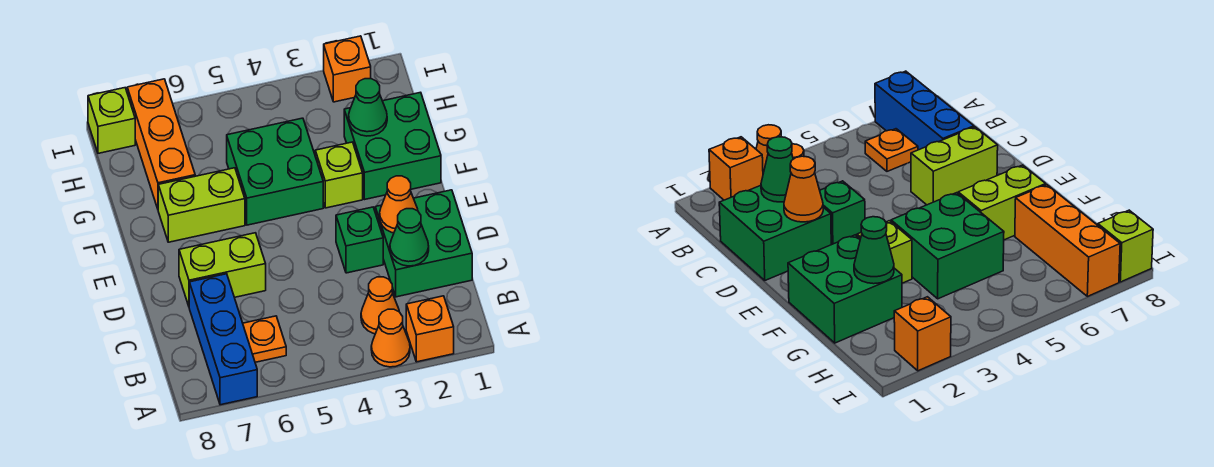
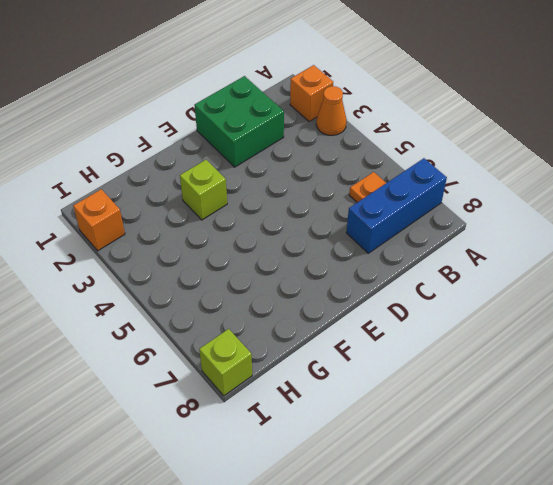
none -> orange 1x1 cone [361,277,399,334]
none -> green 1x1 brick [336,207,383,273]
none -> lime 1x2 brick [179,233,266,306]

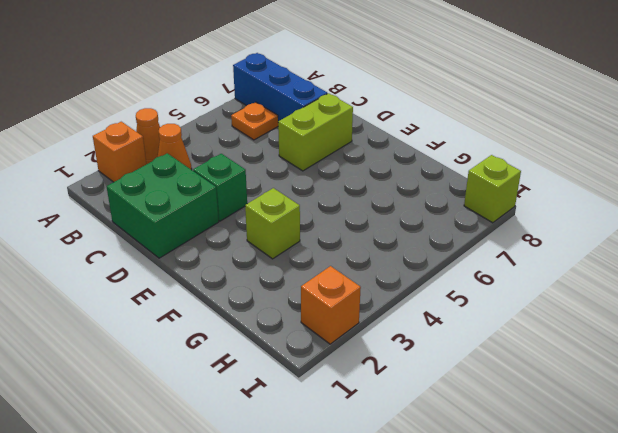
none -> green 2x2 brick [344,92,441,199]
none -> green 2x2 brick [227,118,323,225]
none -> lime 1x2 brick [158,168,245,242]

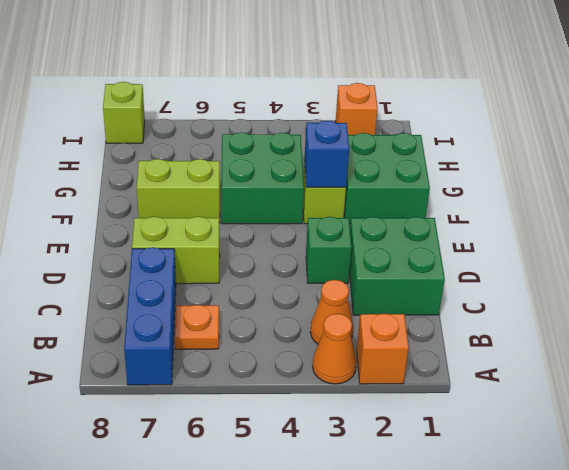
blue 1x1 brick [304,121,349,187] -> none
none -> orange 1x3 brick [127,79,195,209]
none -> green 1x1 cone [390,209,429,266]
none -> orange 1x1 cone [380,176,418,233]

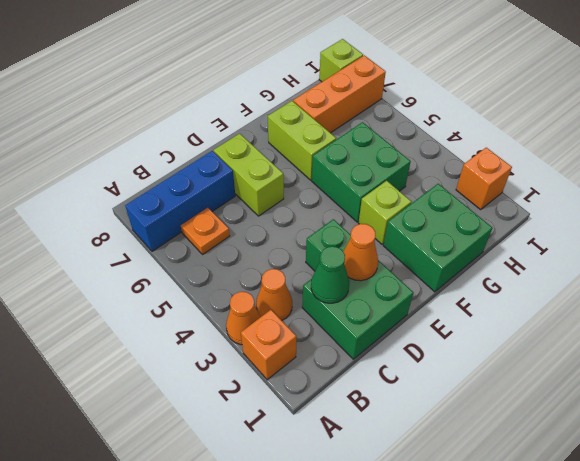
none -> green 1x1 cone [349,79,387,136]

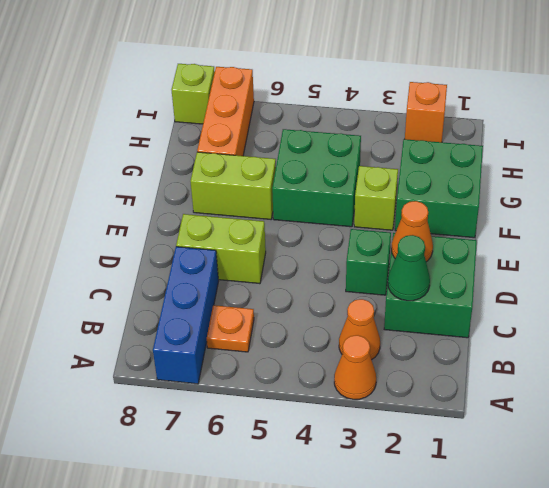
none -> orange 1x1 brick [406,296,454,362]
none -> green 1x1 cone [349,79,387,136]

